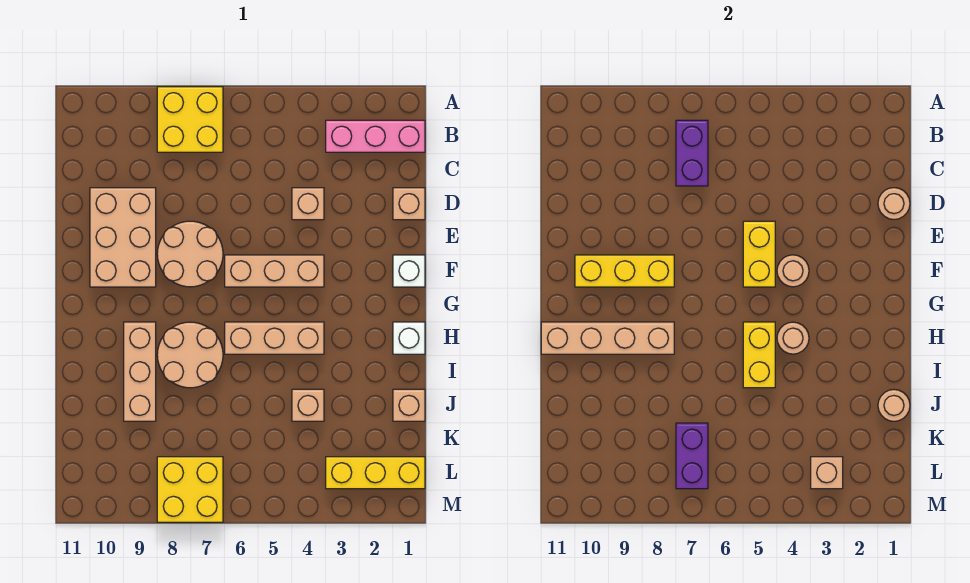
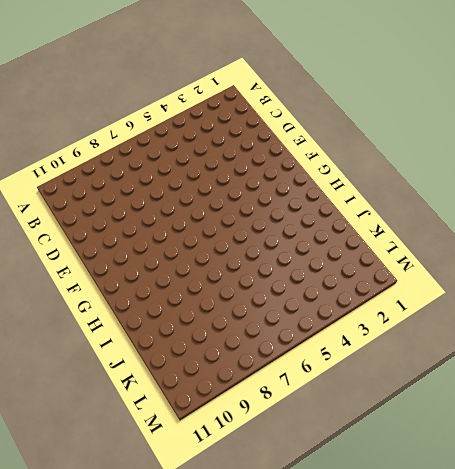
none -> yellow 2x2 brick [157,87,223,152]
none -> pink 1x3 brick [326,120,425,152]
none -> tan 1x1 brick [393,188,425,220]

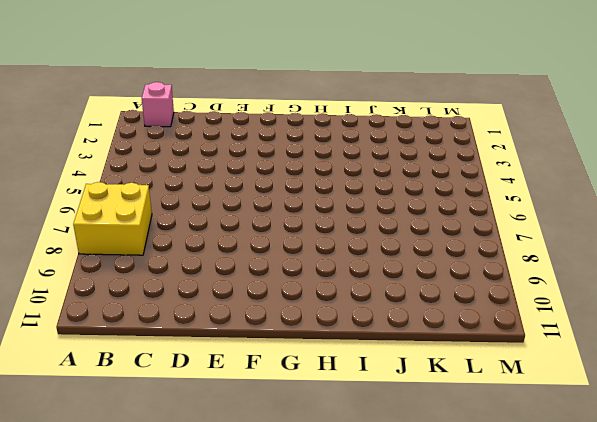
pink 1x1 brick [142,82,174,127] -> pink 1x3 brick [326,120,425,152]
none -> tan 1x1 brick [393,188,425,220]
none -> tan 1x1 brick [292,188,324,220]
none -> tan 2x3 brick [90,188,156,287]

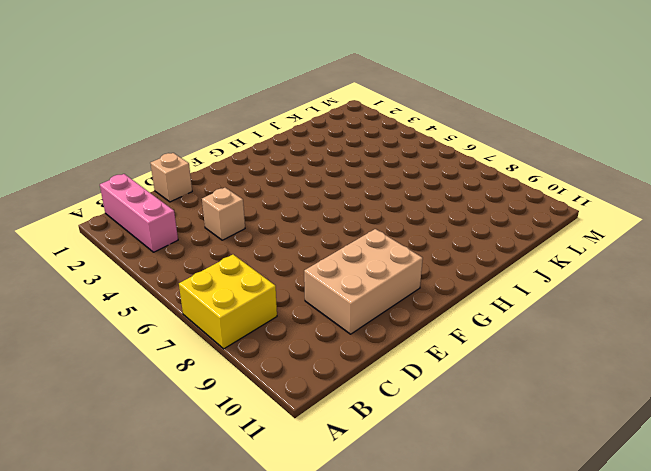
none -> tan 2x2 round brick [157,221,223,287]
none -> white 1x1 brick [393,255,425,287]
none -> tan 1x3 brick [225,255,324,287]

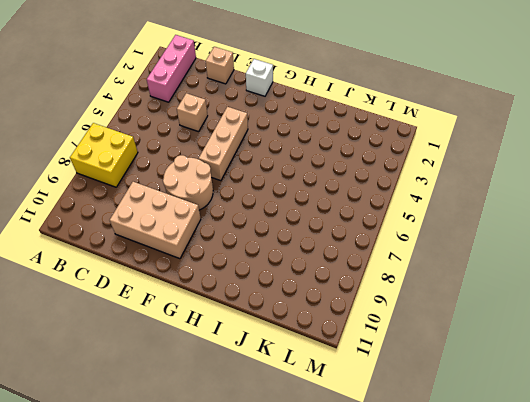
none -> white 1x1 brick [393,322,425,354]
none -> tan 1x3 brick [225,322,324,354]
none -> tan 2x2 round brick [157,322,223,388]

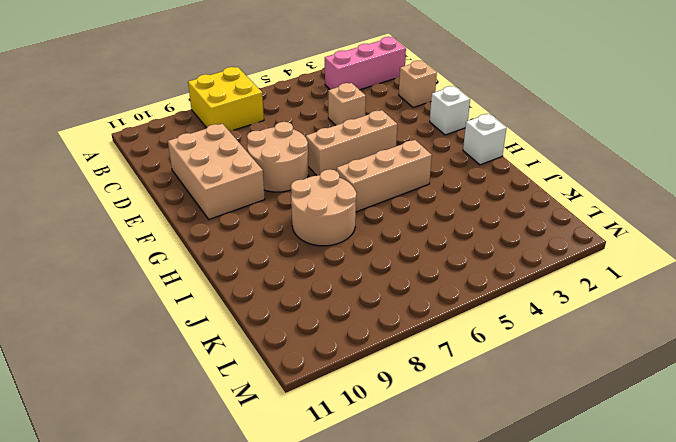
none -> tan 1x3 brick [124,322,156,421]
none -> tan 1x1 brick [393,389,425,421]
none -> tan 1x1 brick [292,389,324,421]

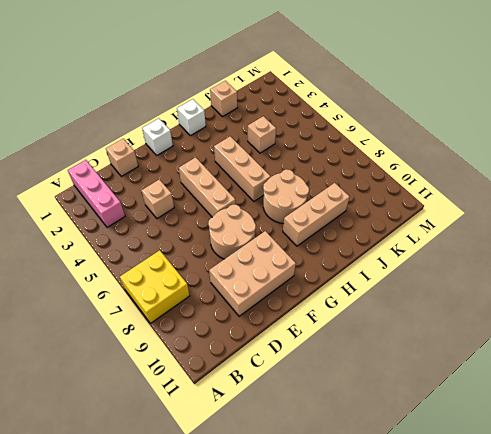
none -> yellow 1x3 brick [326,457,425,489]
none -> yellow 2x2 brick [157,457,223,522]
none -> purple 1x2 brick [676,120,708,186]

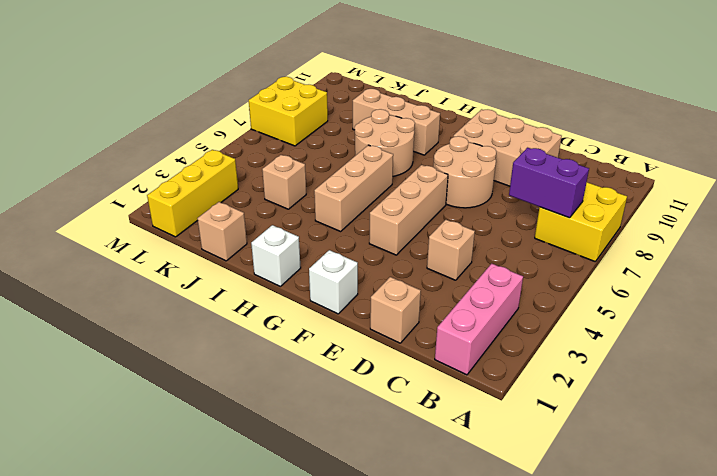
none -> tan 1x1 round brick [878,188,910,219]
none -> yellow 1x2 brick [743,221,775,287]
none -> tan 1x1 round brick [777,255,809,287]

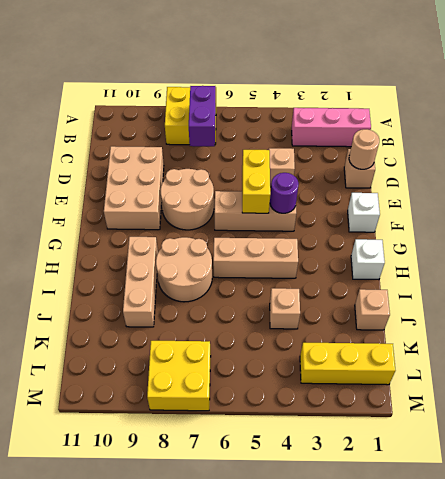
purple 1x1 round brick [270,173,299,213] -> tan 1x1 round brick [777,255,809,287]
none -> yellow 1x3 brick [575,255,674,287]
none -> tan 1x1 round brick [777,322,809,354]
none -> yellow 1x2 brick [743,322,775,388]

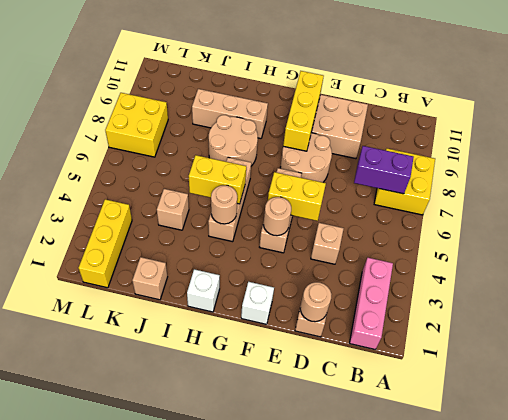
none -> tan 1x4 brick [541,322,674,354]
none -> tan 1x1 round brick [878,390,910,421]
none -> purple 1x2 brick [676,423,708,489]

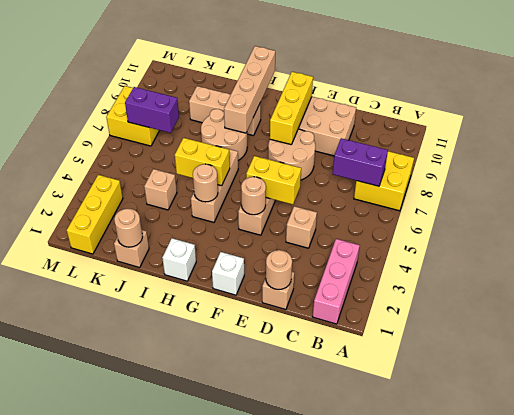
none -> tan 1x1 brick [811,457,843,489]

